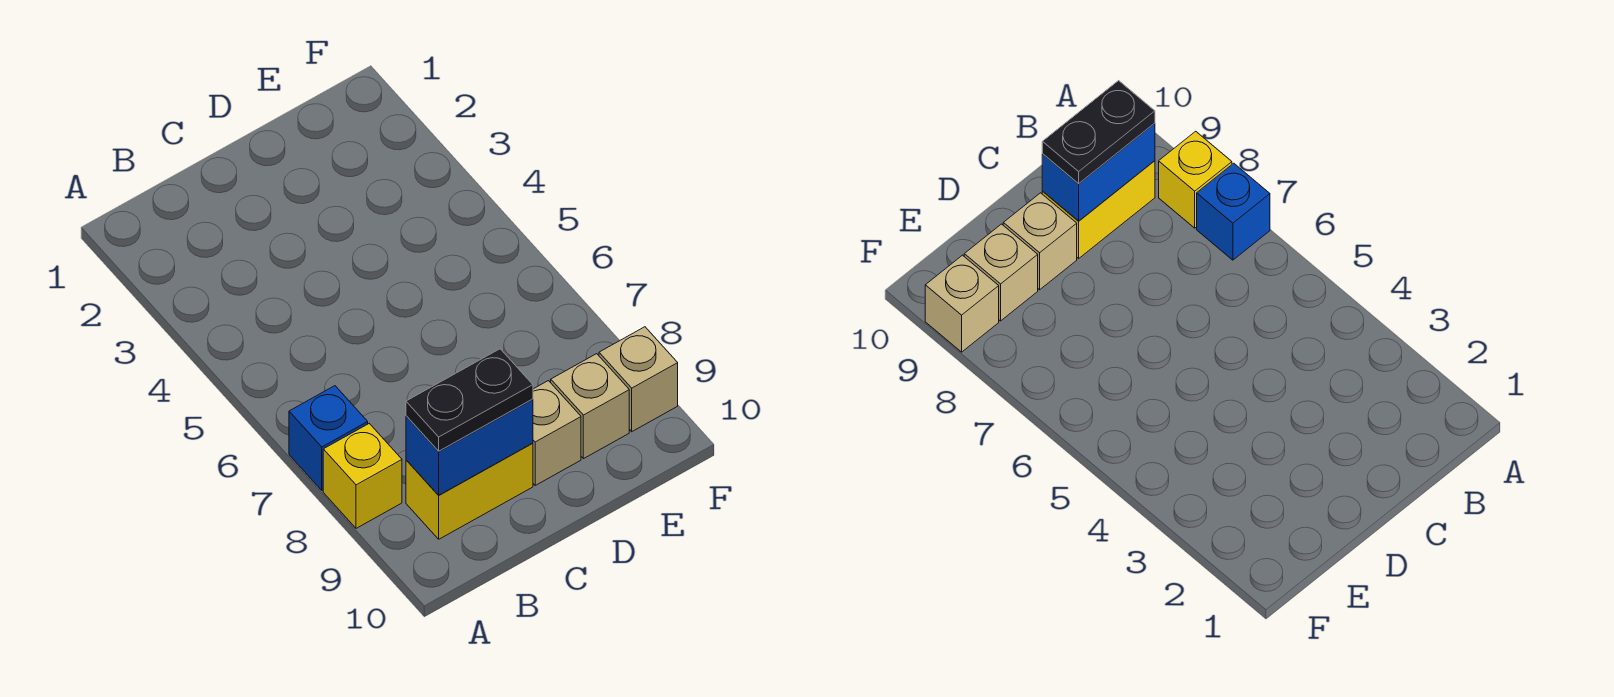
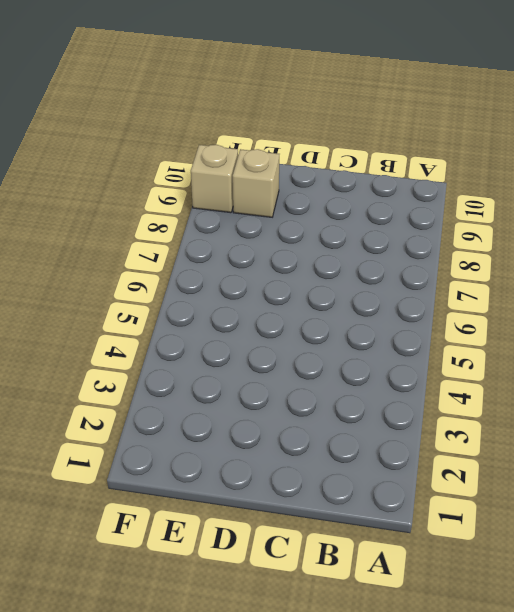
none -> blue 1x1 brick [289,386,368,490]
none -> yellow 1x1 brick [323,424,402,528]

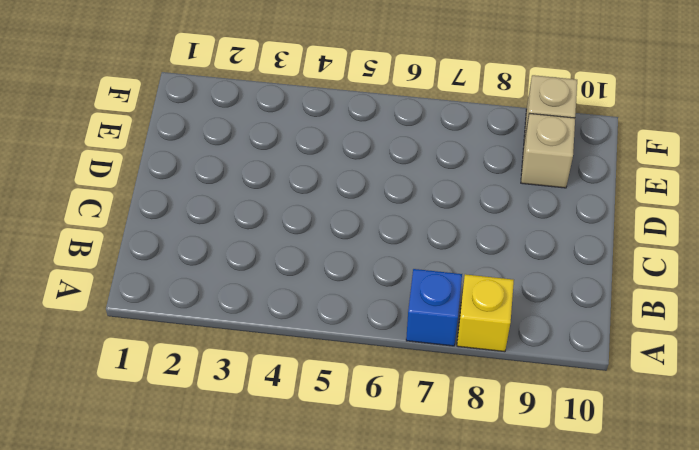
none -> yellow 1x2 brick [406,443,533,539]
none -> tan 1x1 brick [533,381,581,485]

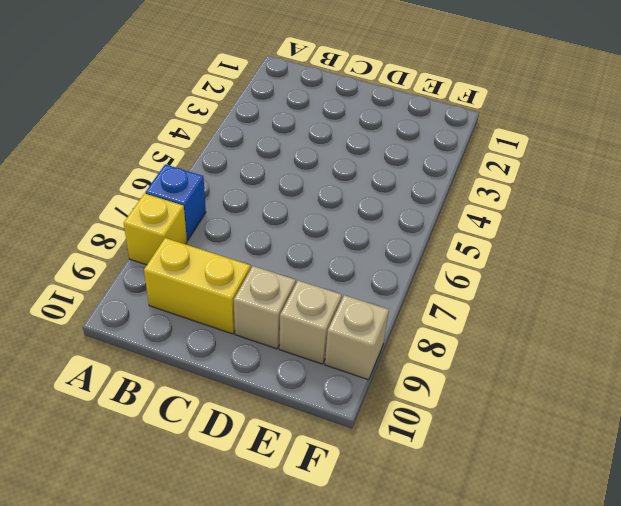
none -> blue 1x2 brick [406,399,533,495]
none -> black 1x2 plate [406,349,533,451]

